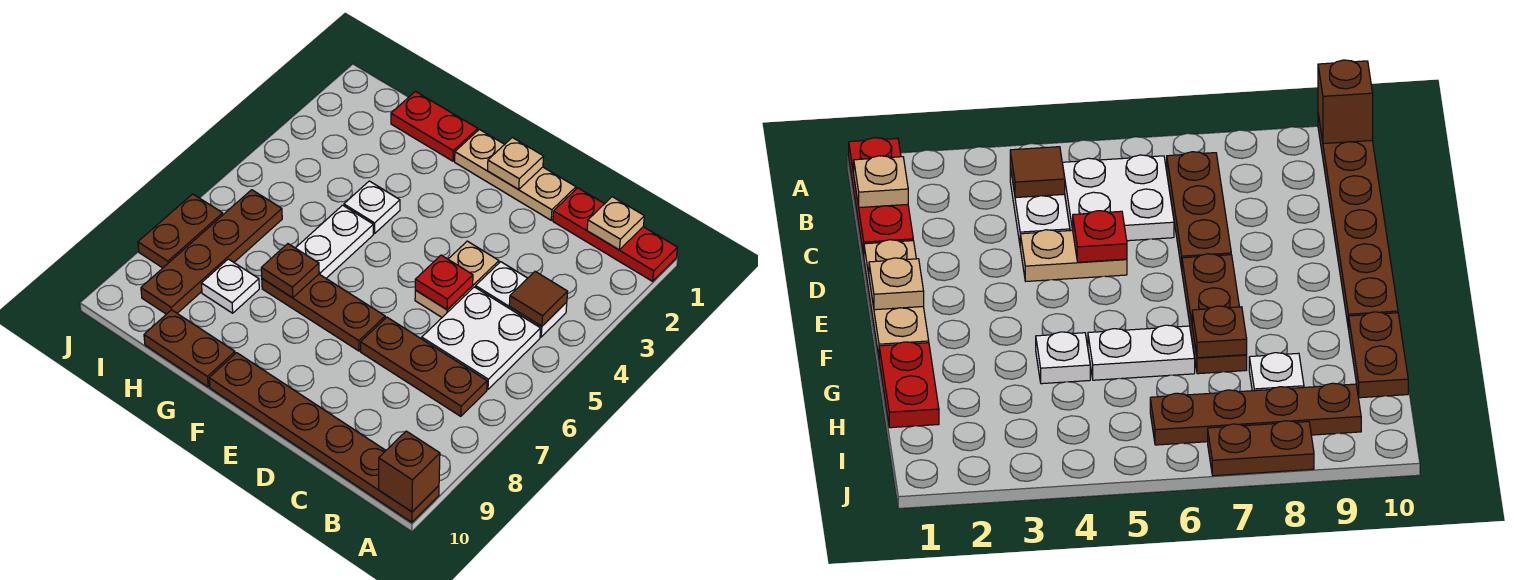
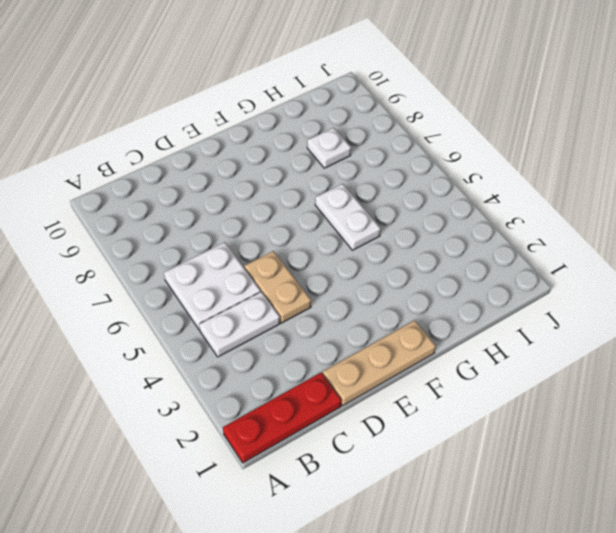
none -> brown 1x6 plate [209,353,439,522]
none -> brown 1x3 plate [361,317,487,416]
none -> brown 1x3 plate [262,274,385,351]

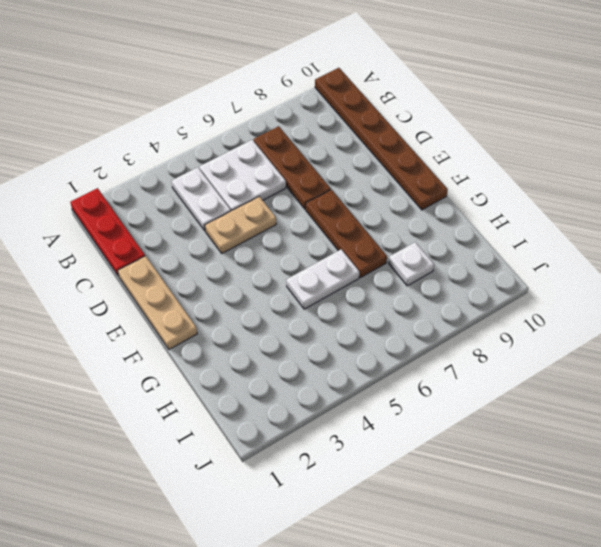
none -> red 1x2 plate [391,92,478,161]
none -> white 1x1 plate [344,181,400,233]
none -> brown 1x2 plate [144,310,235,387]

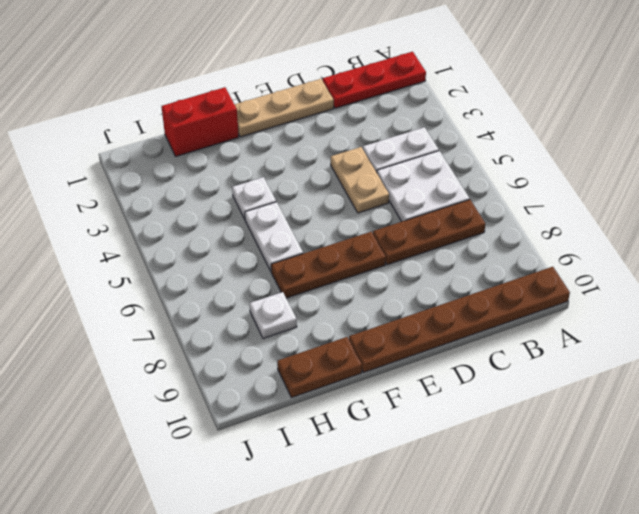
red 1x2 brick [161,87,239,156] -> red 1x2 plate [391,92,478,161]
none -> brown 1x4 plate [141,190,282,314]
none -> brown 1x2 plate [138,194,223,268]
none -> brown 1x1 brick [379,431,440,512]

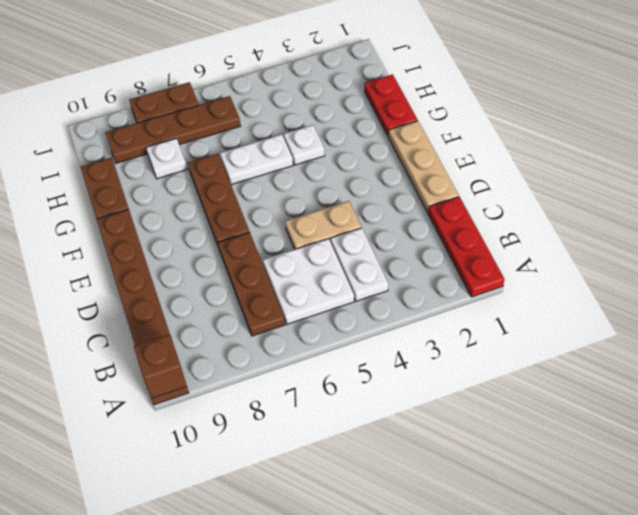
none -> tan 1x1 plate [587,197,644,250]
none -> brown 1x1 tile [509,272,568,326]
none -> red 1x1 plate [415,255,473,310]

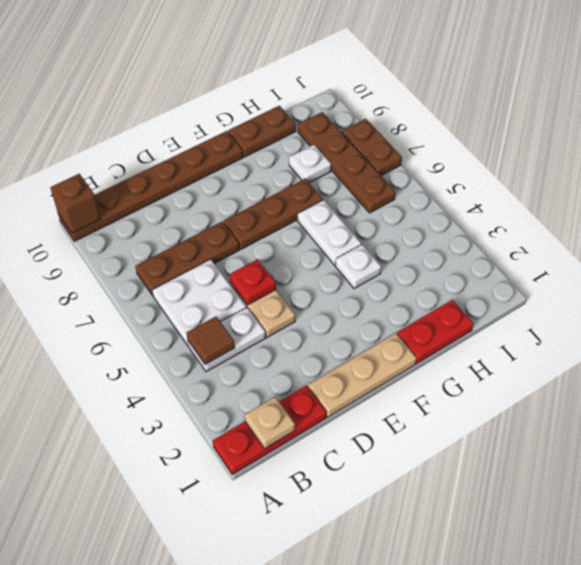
none -> tan 1x1 plate [487,138,544,189]
none -> brown 1x1 plate [261,244,319,298]

